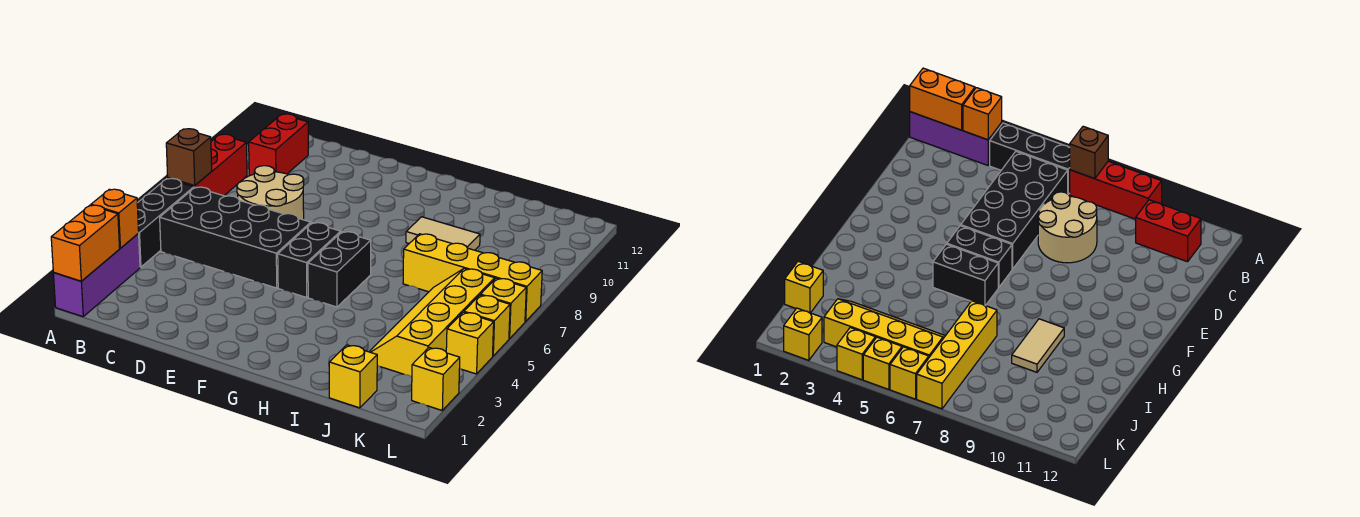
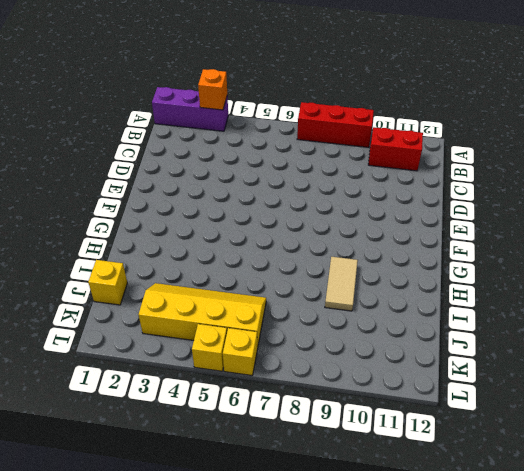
none -> black 1x3 brick [137,178,194,267]
none -> black 2x4 brick [160,187,311,288]
none -> tan 2x2 round brick [237,166,304,220]

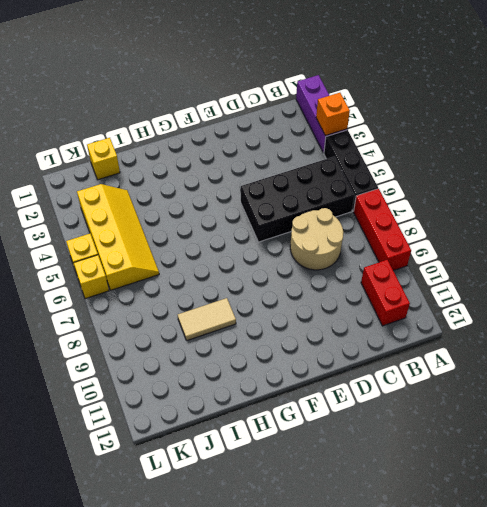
none -> black 1x2 brick [278,223,341,297]
none -> black 1x2 brick [308,232,371,307]
none -> yellow 1x4 brick [403,234,542,322]

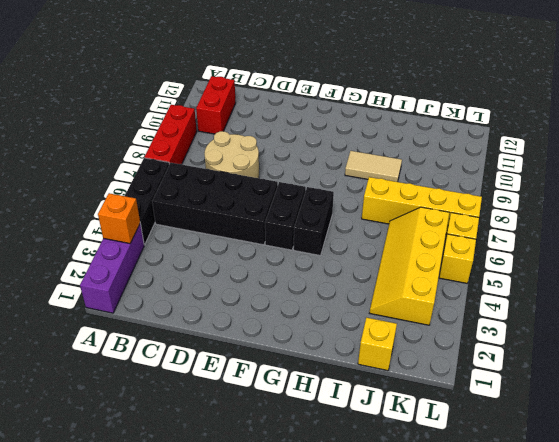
none -> yellow 1x1 brick [412,348,460,410]
none -> yellow 1x1 brick [446,312,494,374]
none -> orange 1x2 brick [51,205,120,281]

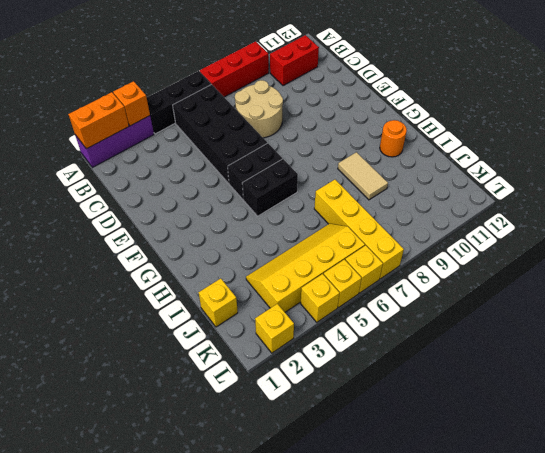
orange 1x1 round brick [380,120,407,157] -> none
none -> brown 1x1 brick [166,129,212,186]

